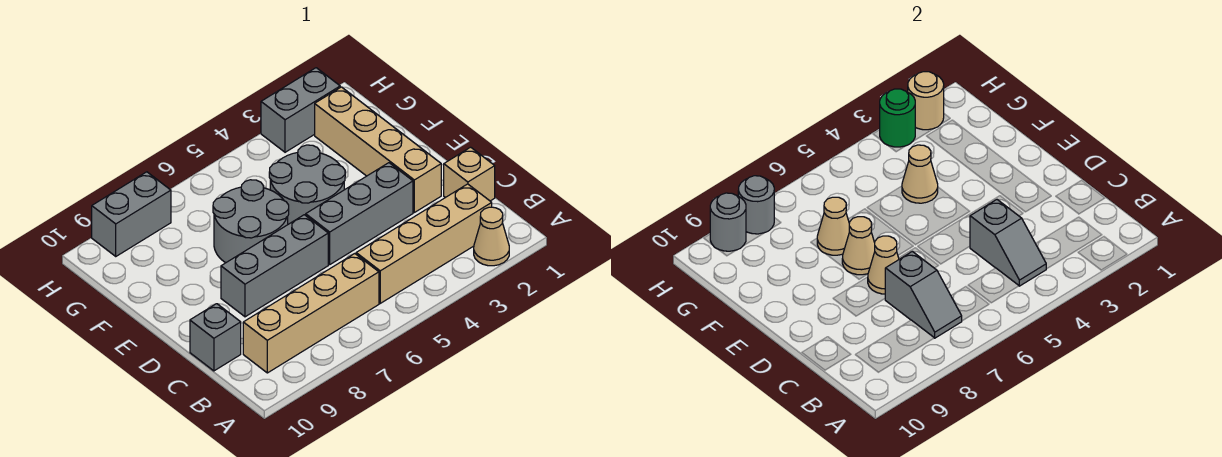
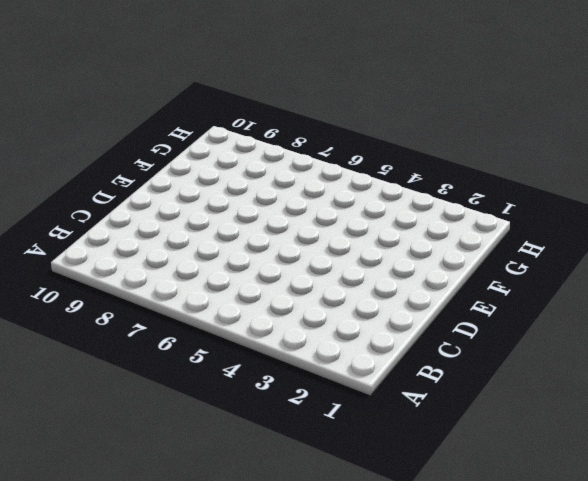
none -> tan 1x1 cone [474,207,509,266]
none -> tan 1x4 brick [356,184,492,303]
none -> tan 1x4 brick [243,254,379,373]

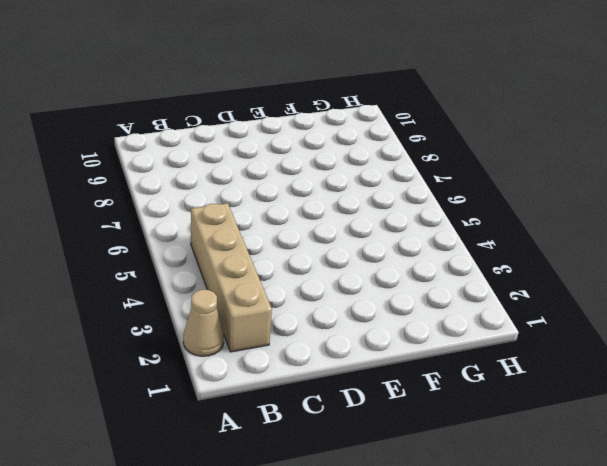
none -> tan 1x4 brick [243,254,379,373]
none -> tan 1x1 brick [444,147,495,201]
none -> grey 1x1 brick [190,304,241,371]

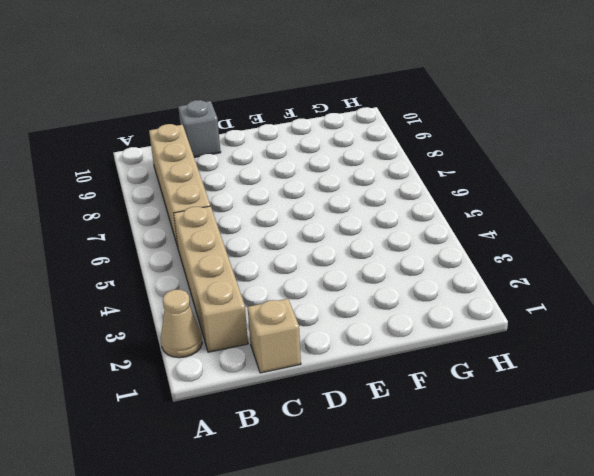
none -> tan 1x4 brick [315,87,441,212]
none -> grey 1x3 brick [306,163,413,264]
none -> grey 1x3 brick [221,215,328,317]

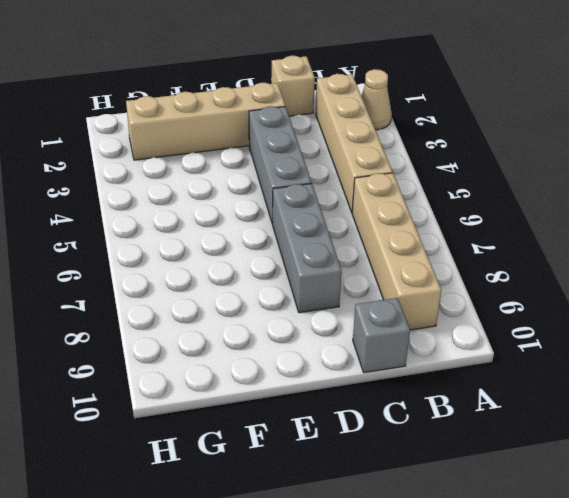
none -> grey 2x2 round brick [269,145,345,224]
none -> grey 2x2 round brick [213,180,289,263]
none -> grey 1x2 brick [261,68,340,152]

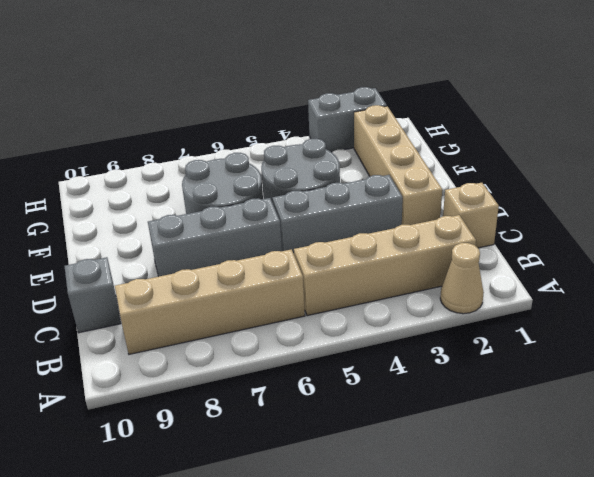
none -> grey 1x2 brick [92,172,171,256]
none -> grey 1x2 slope [970,200,1046,286]
none -> grey 1x2 slope [885,251,962,338]

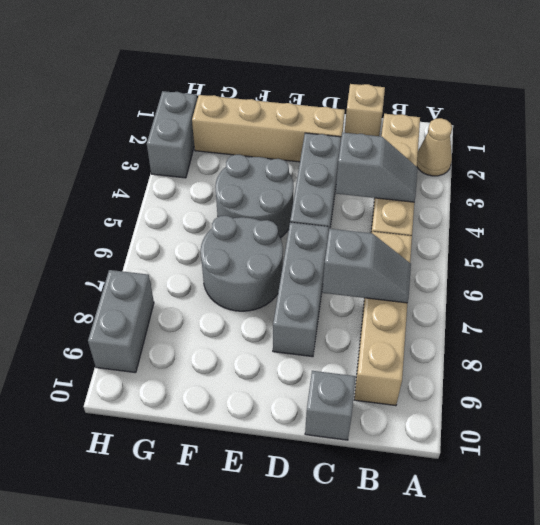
none -> tan 1x1 cone [868,236,899,294]
none -> tan 1x1 cone [842,217,875,275]
none -> tan 1x1 cone [902,145,938,203]

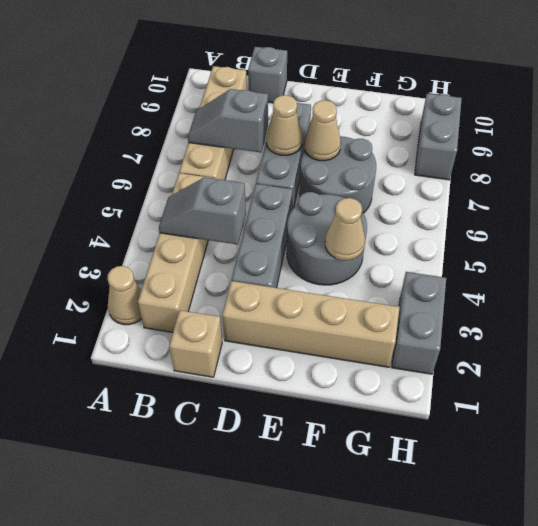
none -> tan 1x1 cone [817,197,849,255]
none -> tan 1x1 round brick [908,72,944,130]
none -> green 1x1 round brick [880,89,915,147]

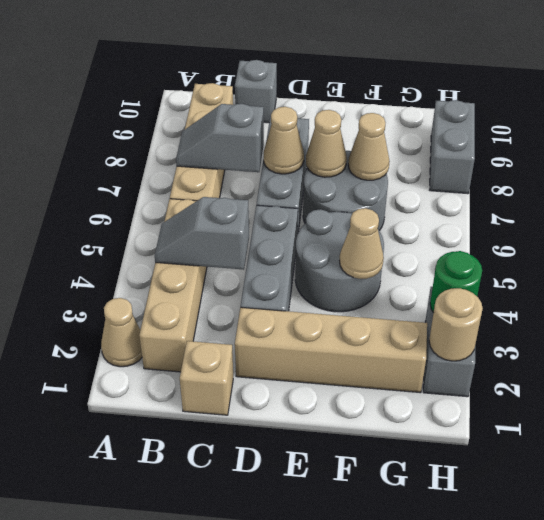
none -> grey 1x1 round brick [738,176,774,234]
none -> grey 1x1 round brick [710,193,746,251]

